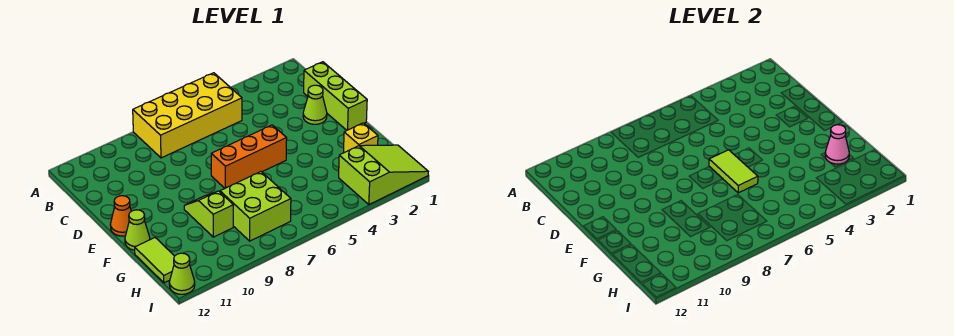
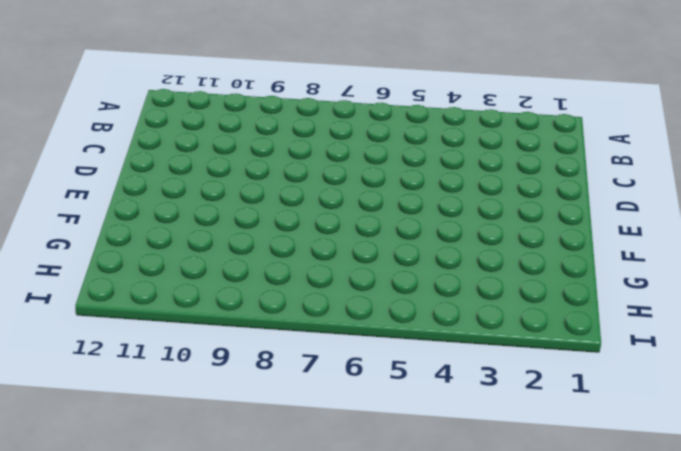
none -> yellow 2x4 brick [133,73,242,158]
none -> lime 1x3 brick [304,62,367,130]
none -> lime 1x1 cone [303,85,327,124]

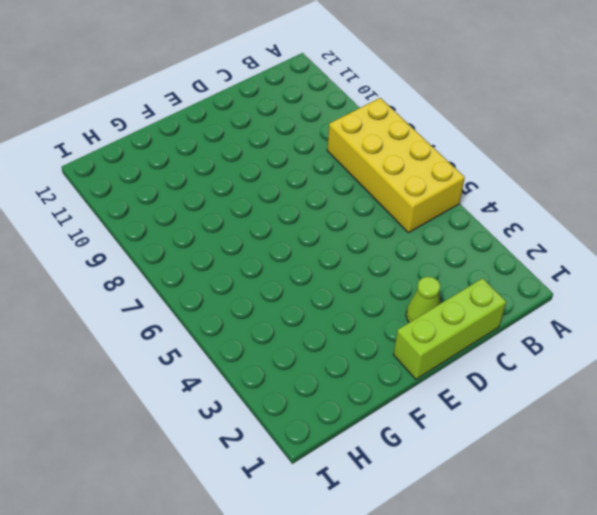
none -> orange 1x3 brick [211,125,287,188]
none -> orange 1x1 cone [110,196,131,236]
none -> lime 1x2 slope [184,191,233,237]

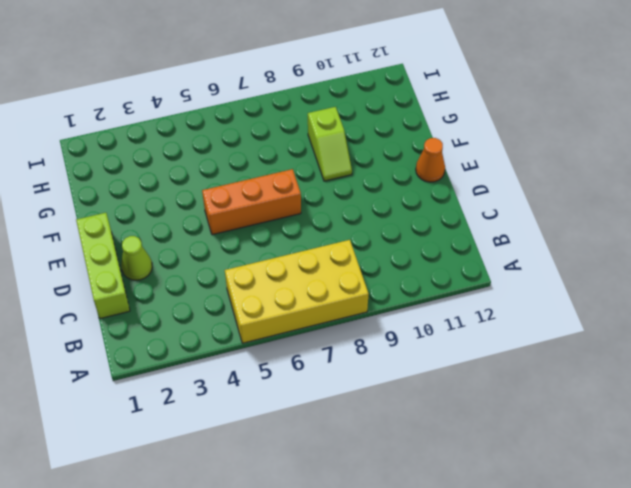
none -> lime 1x1 cone [125,210,150,250]
none -> yellow 1x1 brick [344,123,378,153]
none -> lime 2x2 brick [220,172,291,241]

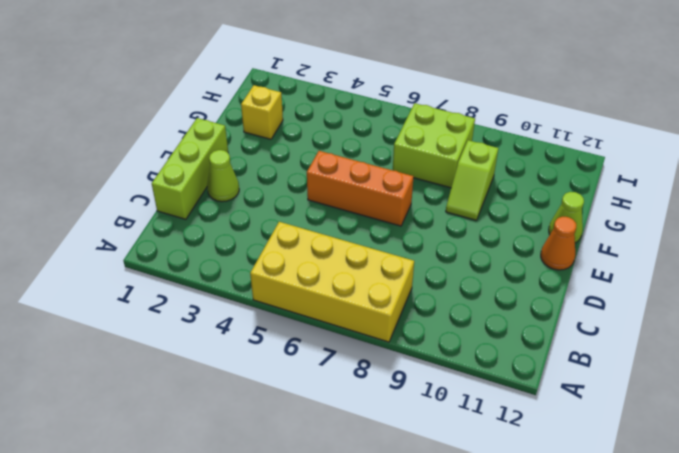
none -> lime 1x2 tile [135,238,174,283]
none -> lime 2x3 slope [339,145,428,204]
none -> lime 1x1 cone [169,253,195,294]

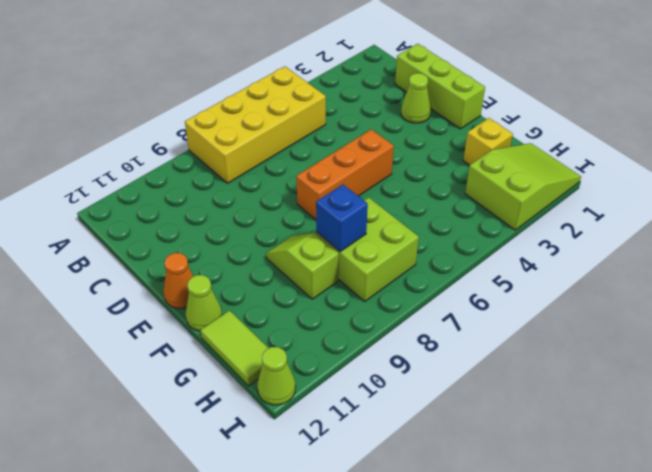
blue 1x1 brick [316,185,368,252] -> none
none -> lime 1x2 tile [709,150,758,193]
none -> pink 1x1 cone [825,125,849,164]

